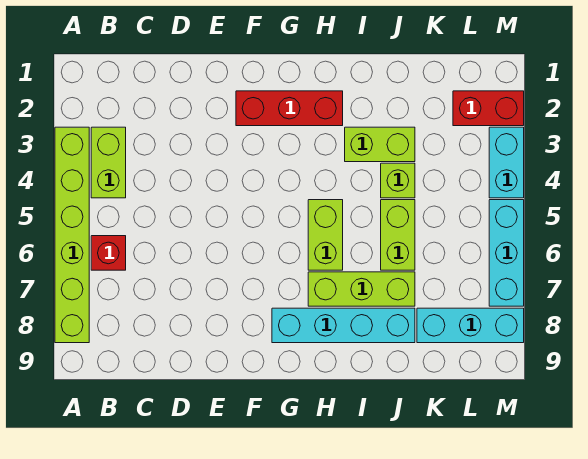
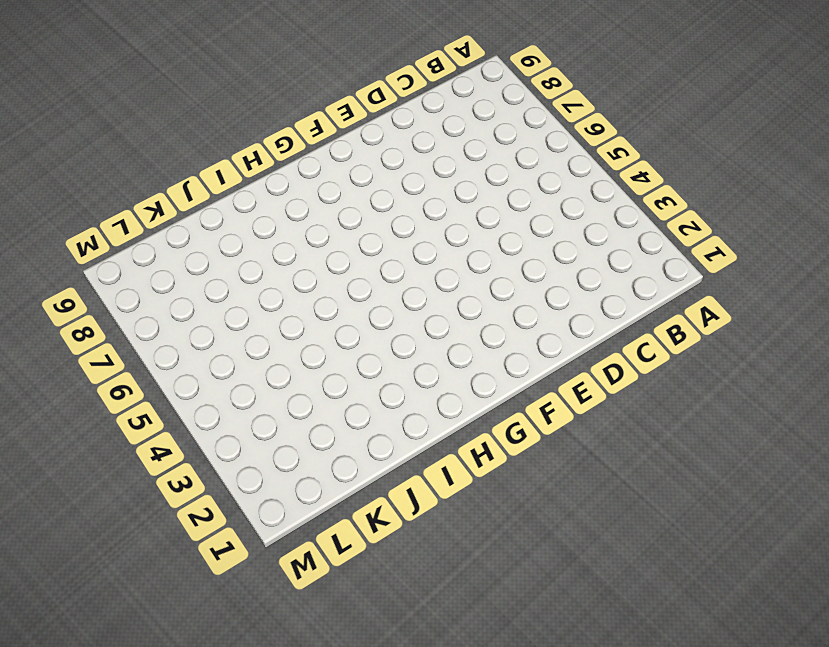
none -> lime 1x6 brick [55,127,89,343]
none -> lime 1x2 brick [91,127,126,198]
none -> red 1x1 brick [91,236,126,270]

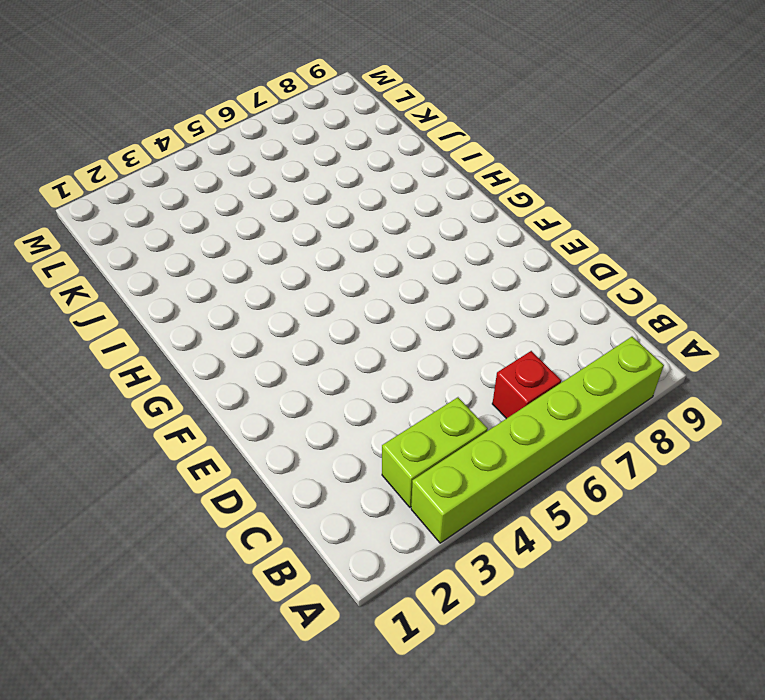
none -> red 1x3 brick [236,91,343,126]
none -> cyan 1x4 brick [272,308,415,343]
none -> lime 1x2 brick [308,200,343,270]

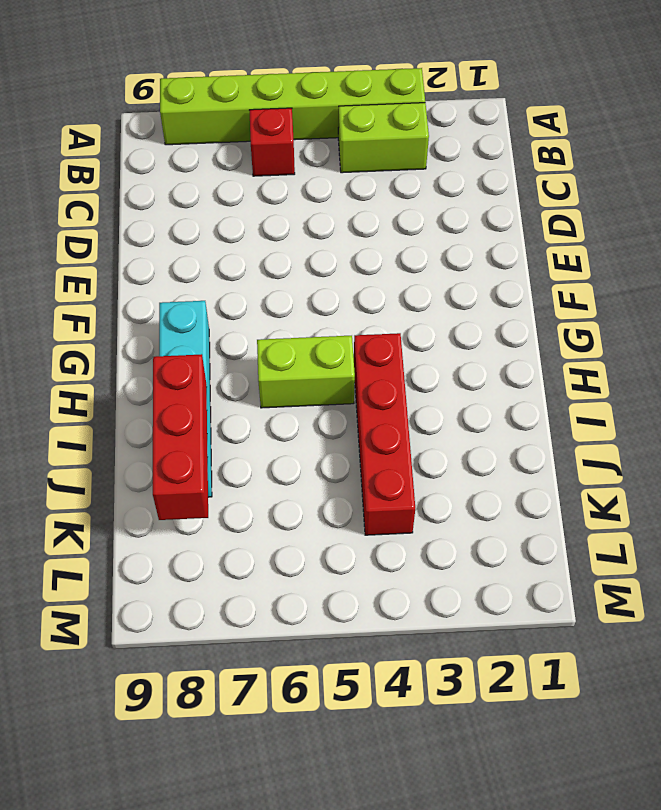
red 1x4 brick [354,333,415,535] -> lime 1x1 brick [381,163,415,198]
red 1x3 brick [153,354,208,520] -> red 1x3 brick moved to [236,91,343,126]
none -> lime 1x3 brick [308,272,415,306]
none -> lime 1x2 brick [345,127,415,162]
none -> lime 1x2 brick [381,200,415,270]

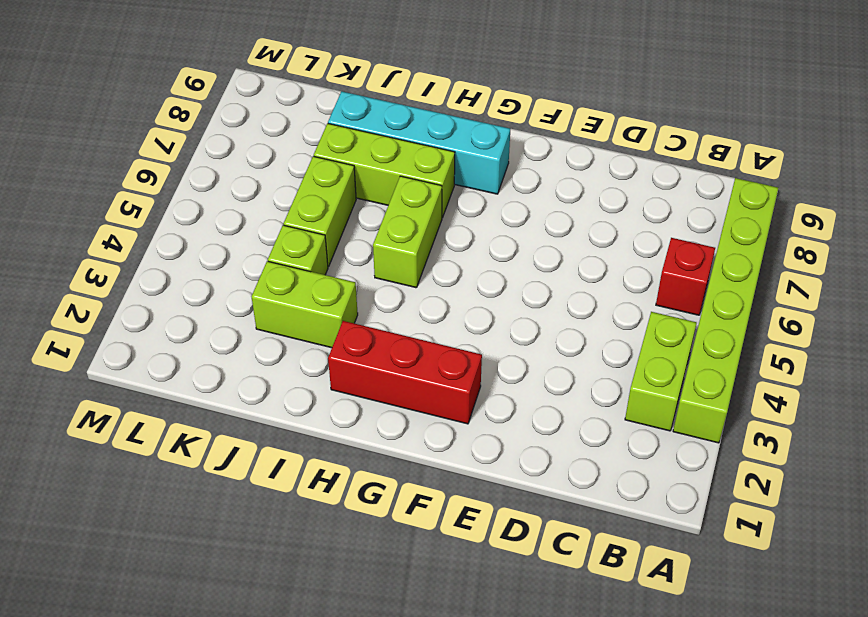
none -> cyan 1x3 brick [417,308,524,343]
none -> red 1x2 brick [453,91,524,126]
none -> cyan 1x2 brick [489,127,524,198]

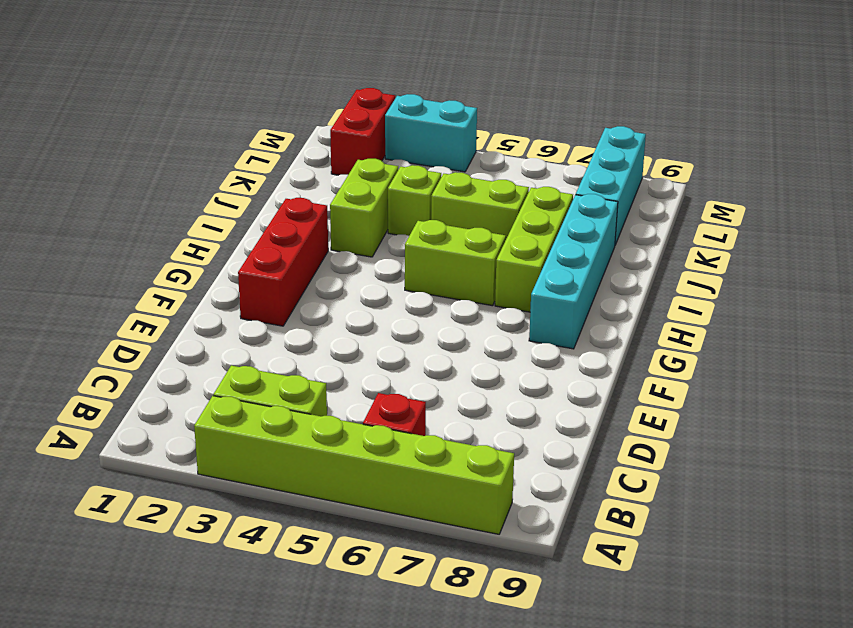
none -> cyan 1x3 brick [489,200,524,306]

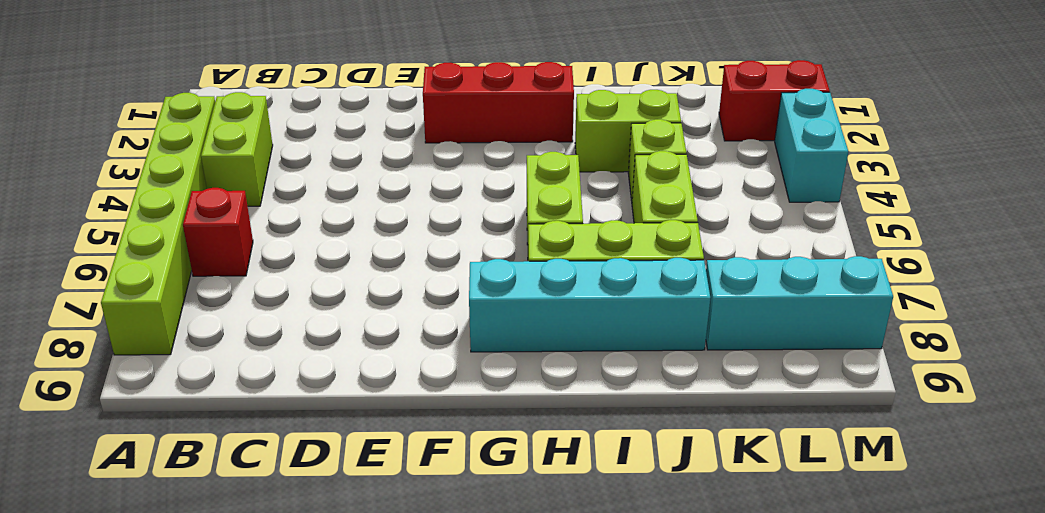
none -> cyan 1x3 brick [489,200,524,306]

